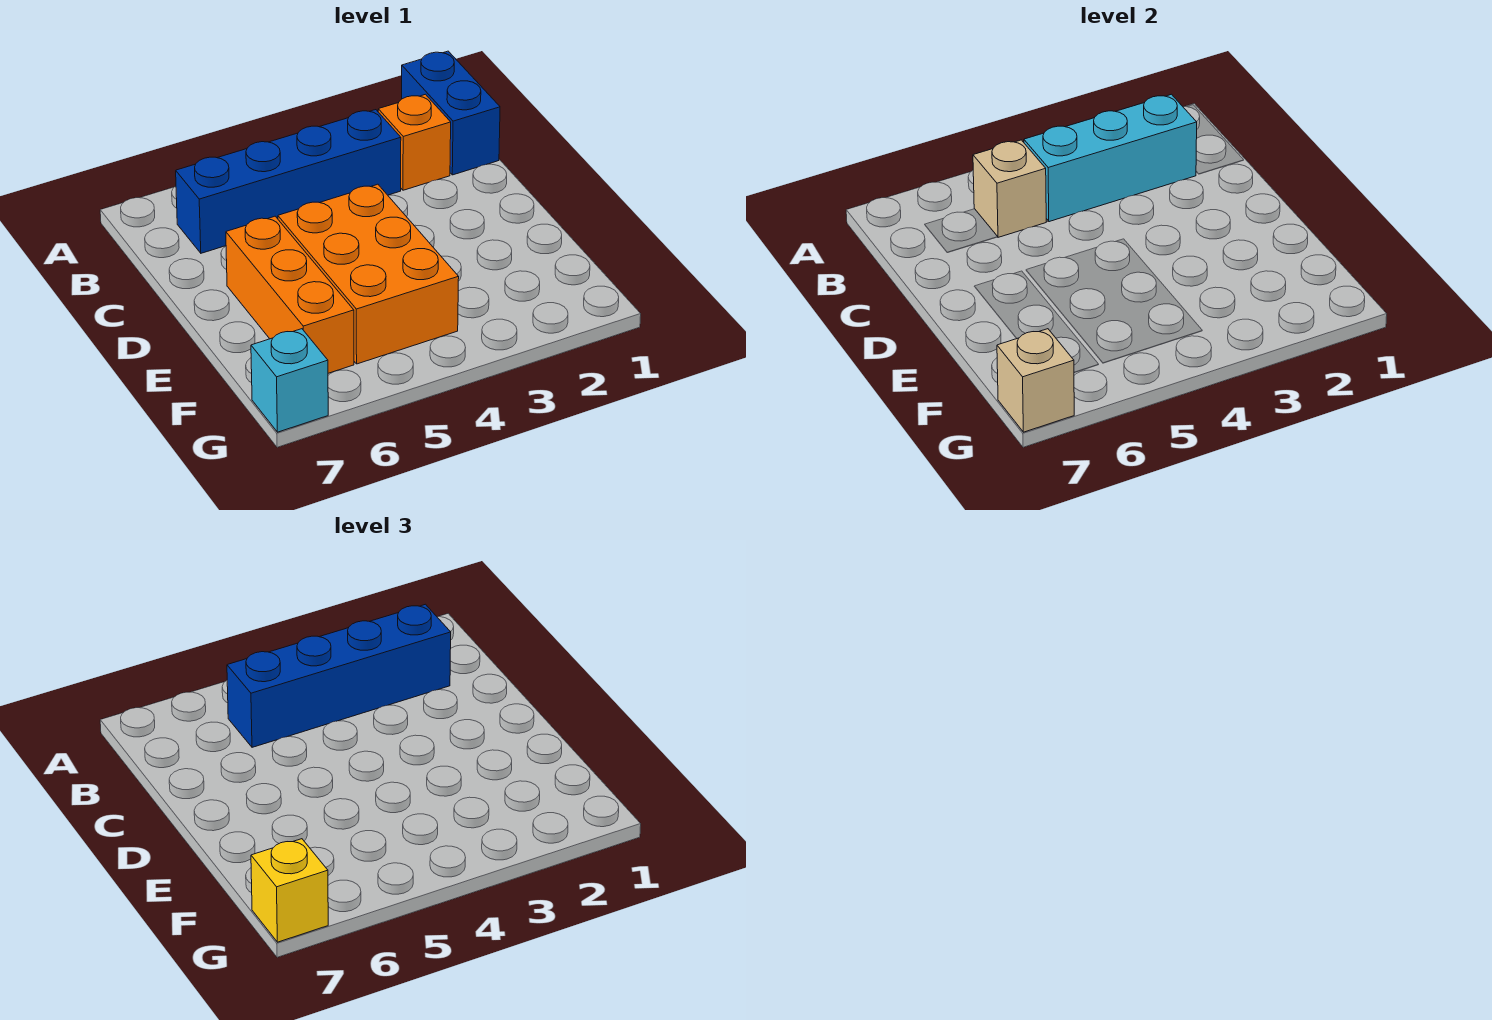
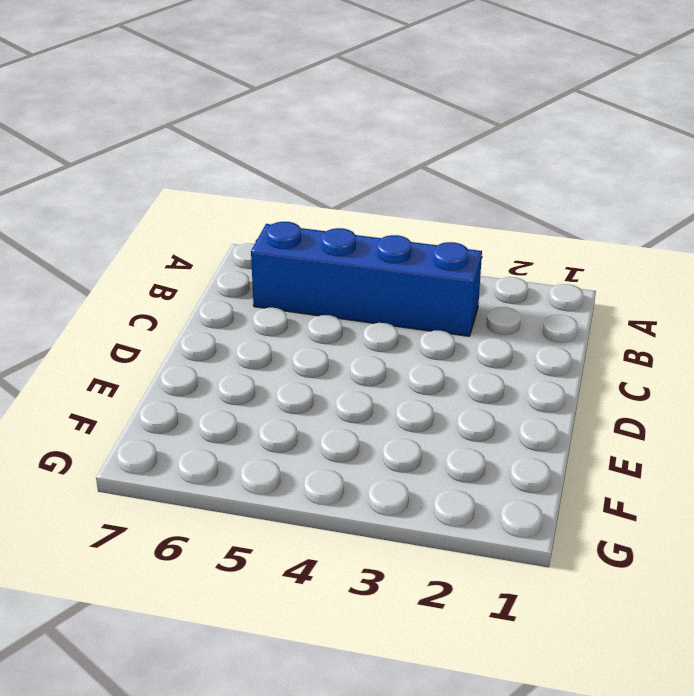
none -> blue 1x2 brick [402,51,500,175]
none -> orange 1x1 brick [378,94,451,190]

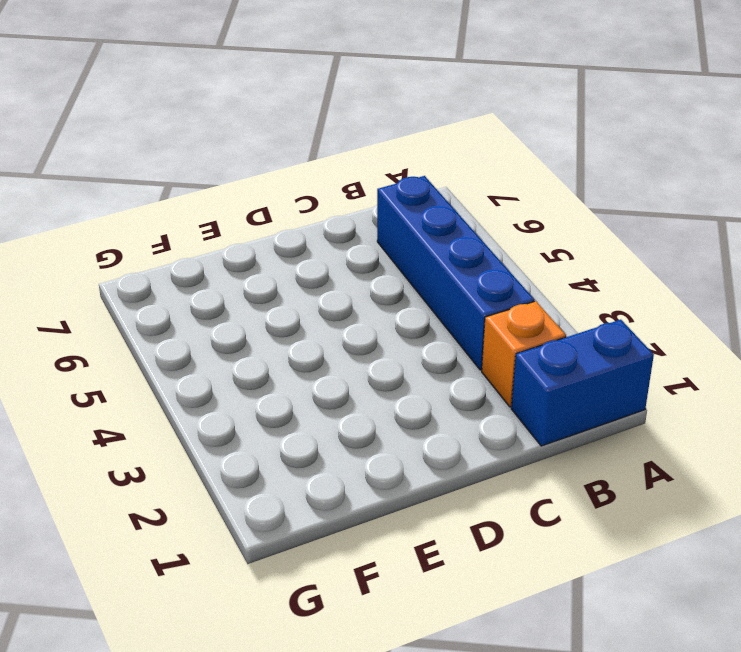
none -> orange 2x3 brick [278,184,459,364]
none -> orange 1x3 brick [226,216,354,373]

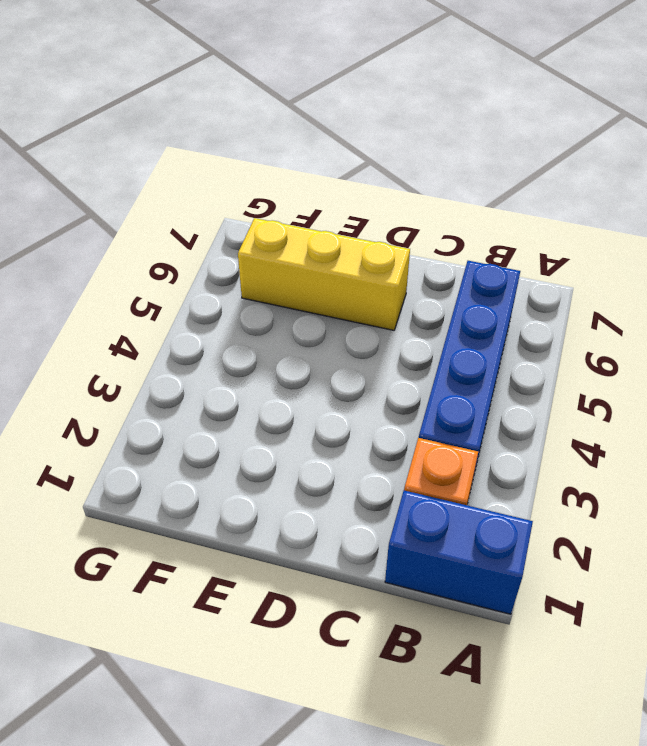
yellow 1x3 brick [238,218,410,330] -> orange 1x3 brick [226,216,354,373]
none -> orange 2x3 brick [278,184,459,364]
none -> cyan 1x1 brick [251,329,328,432]

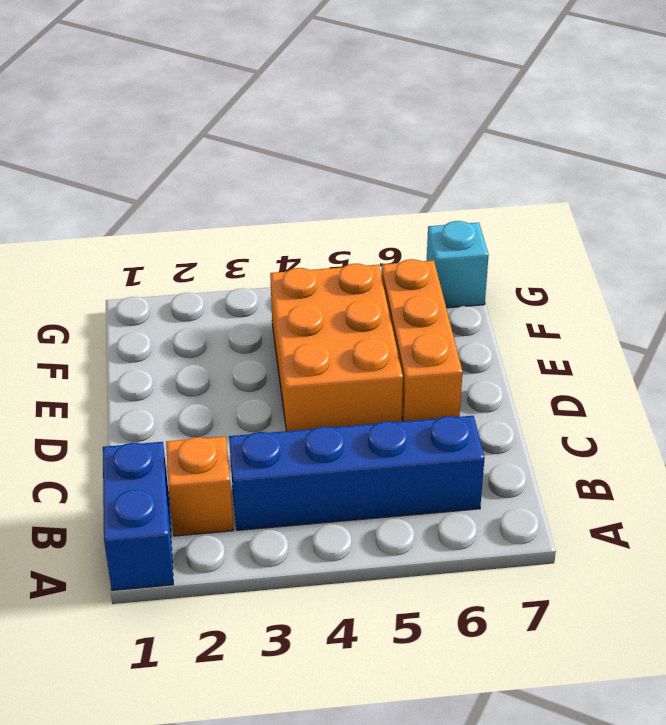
none -> cyan 1x3 brick [1024,94,1197,222]
none -> tan 1x1 brick [973,140,1046,237]

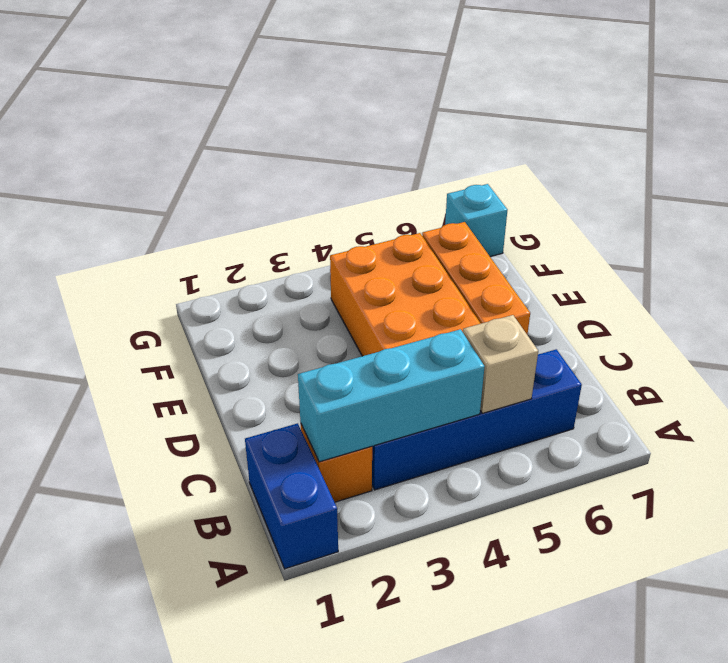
none -> tan 1x1 brick [997,329,1074,432]
none -> blue 1x4 brick [227,604,451,747]

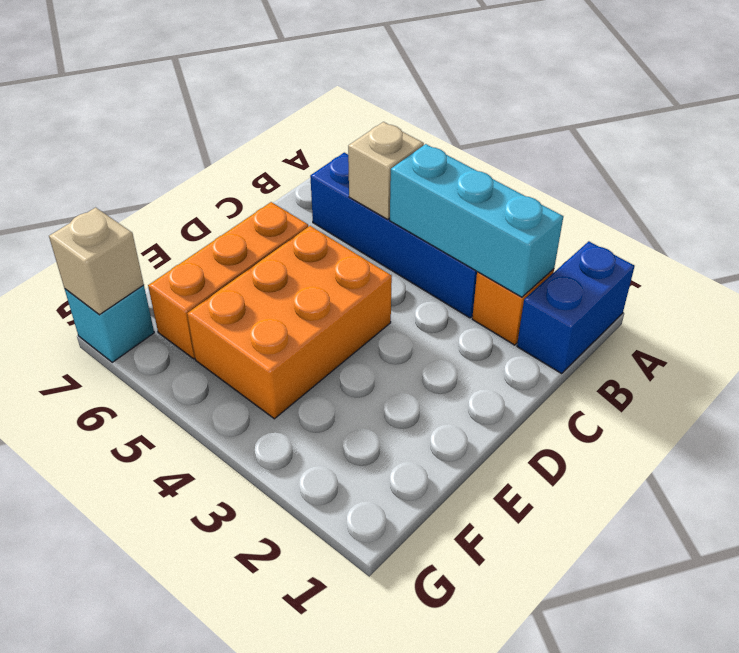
none -> blue 1x4 brick [227,604,451,747]
none -> yellow 1x1 brick [251,839,328,942]

